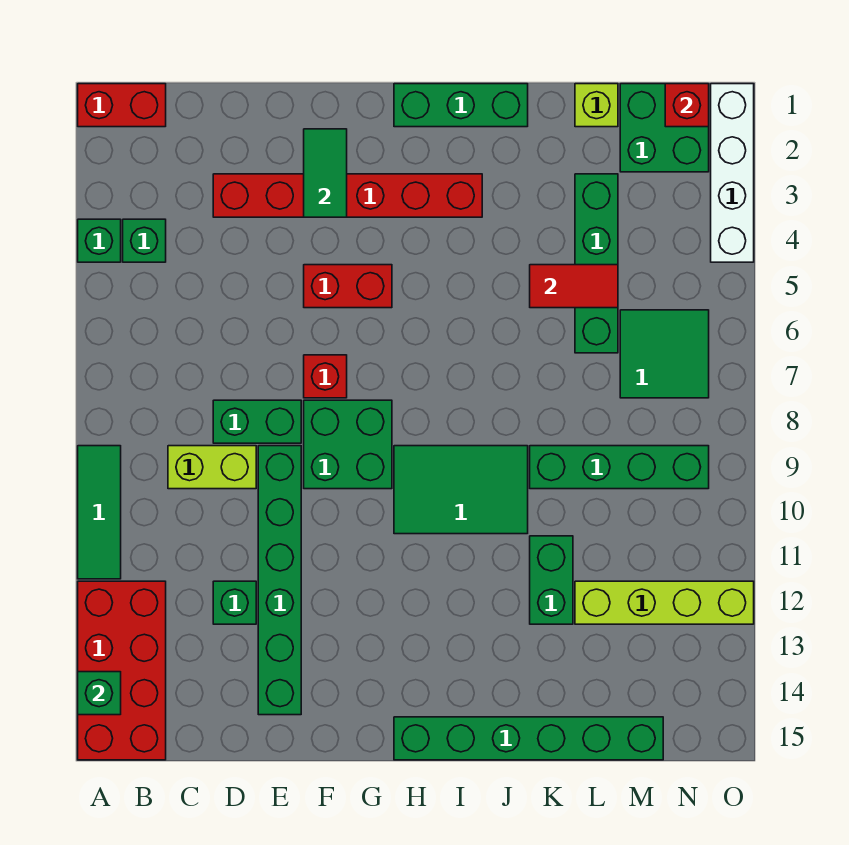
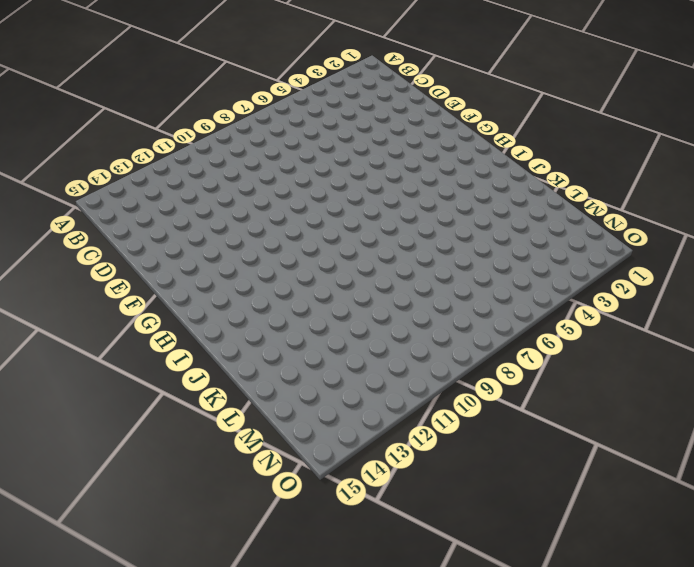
none -> red 1x2 brick [78,84,166,127]
none -> green 1x1 brick [78,219,121,262]
none -> green 1x3 tile [78,446,121,579]

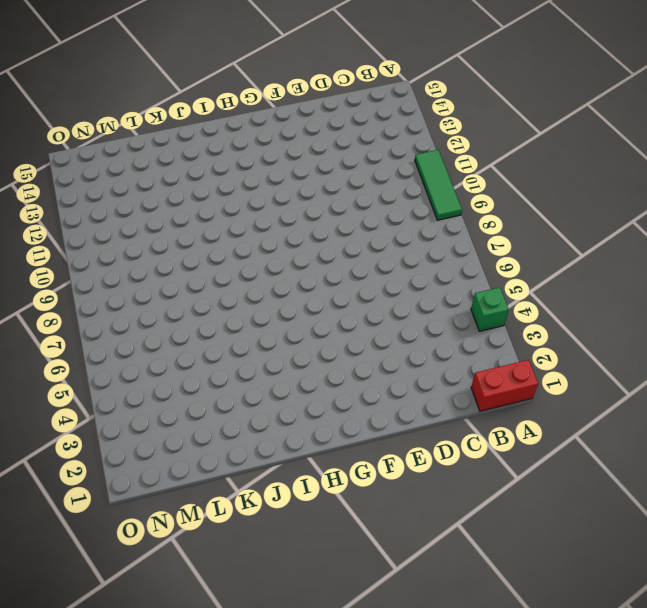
none -> red 2x4 brick [78,581,166,760]
none -> green 1x1 brick [123,219,166,262]
none -> lime 1x2 brick [168,446,256,489]

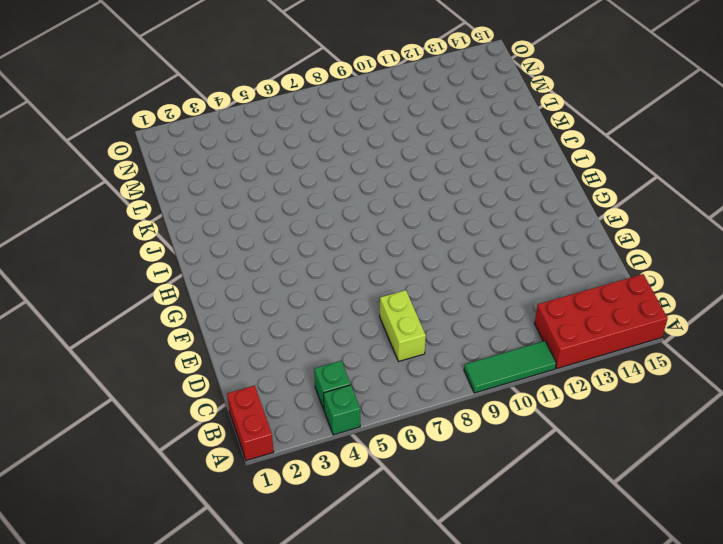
lime 1x2 brick [380,290,426,362] -> lime 1x2 brick moved to [168,446,256,489]
none -> red 1x6 brick [213,174,482,217]
none -> green 1x2 brick [213,400,301,443]
none -> green 1x1 brick [213,581,256,624]

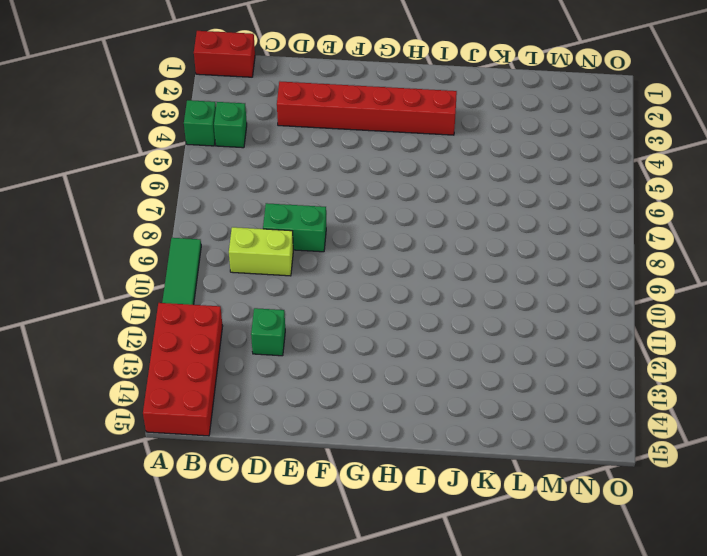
none -> green 1x6 brick [258,446,301,715]
none -> red 1x2 brick [304,265,392,308]
none -> red 1x1 brick [304,355,347,398]

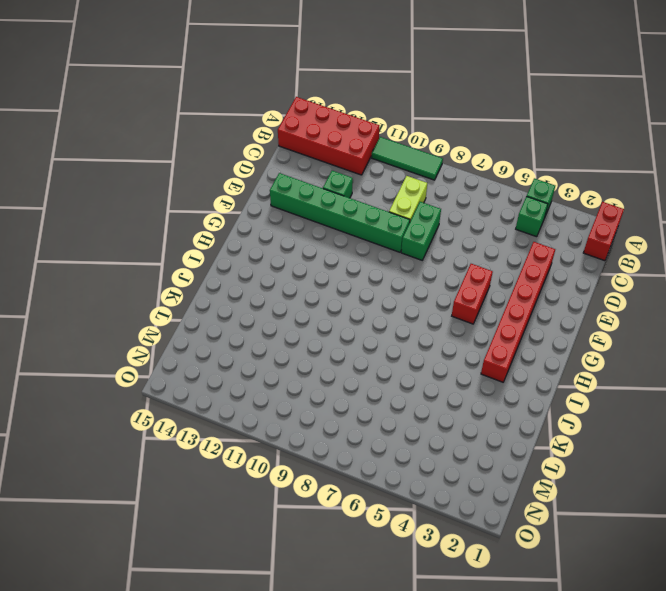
none -> red 1x1 brick [304,355,347,398]
none -> green 2x2 brick [304,400,392,489]
none -> green 1x3 brick [394,84,528,127]

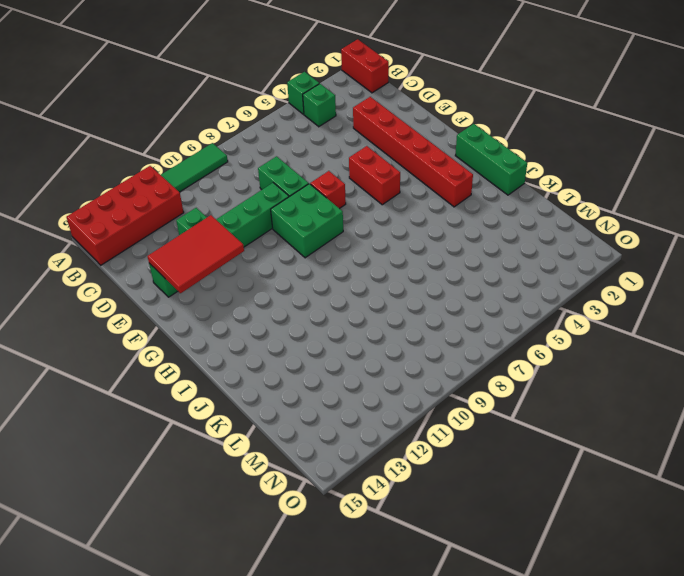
red 2x3 tile [148,215,244,293] -> none
none -> lime 1x2 brick [168,446,256,489]
none -> green 2x3 tile [394,446,528,534]
none -> green 1x6 brick [394,717,663,760]

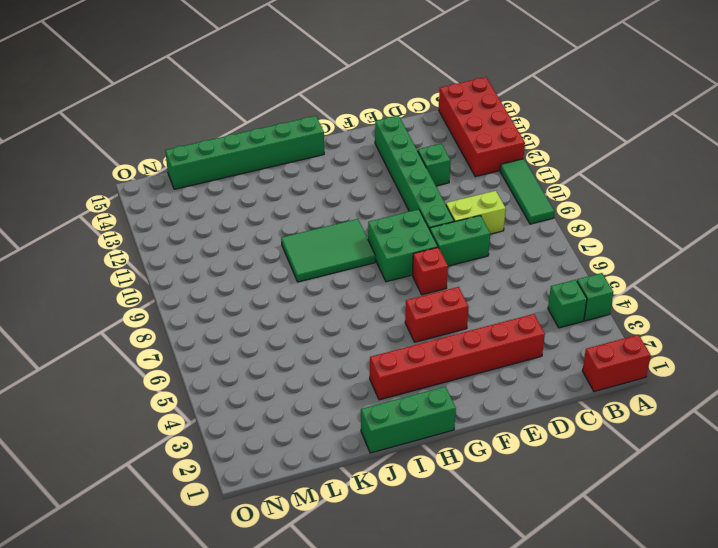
none -> green 1x4 brick [530,446,709,489]
none -> green 1x2 brick [530,536,573,624]
none -> lime 1x1 brick [575,84,618,127]

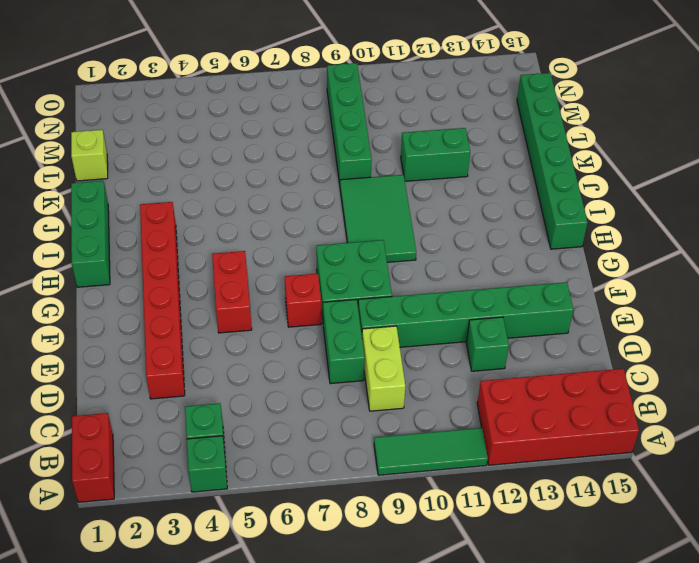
none -> green 1x4 brick [575,174,618,353]
none -> lime 1x4 brick [575,581,754,624]
none -> green 2x2 brick [620,84,709,172]

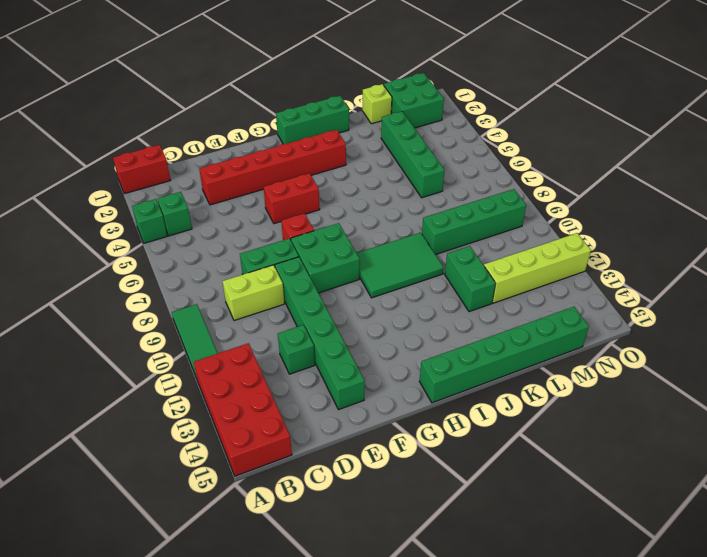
none -> green 2x2 tile [620,310,709,398]
none -> white 1x4 brick [711,84,754,262]
none -> green 1x1 brick [78,672,121,715]

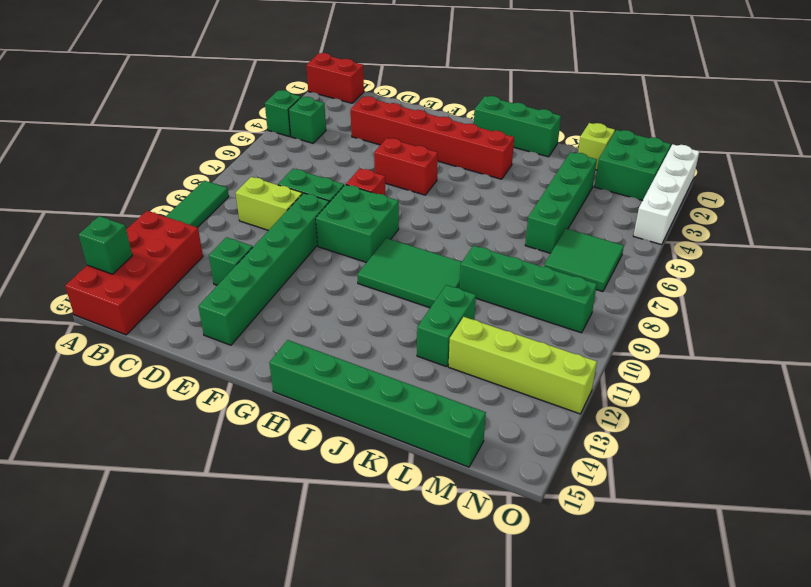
none -> green 1x2 tile [304,129,347,217]
none -> red 1x2 tile [530,265,618,308]
none -> red 1x1 brick [665,84,709,127]

